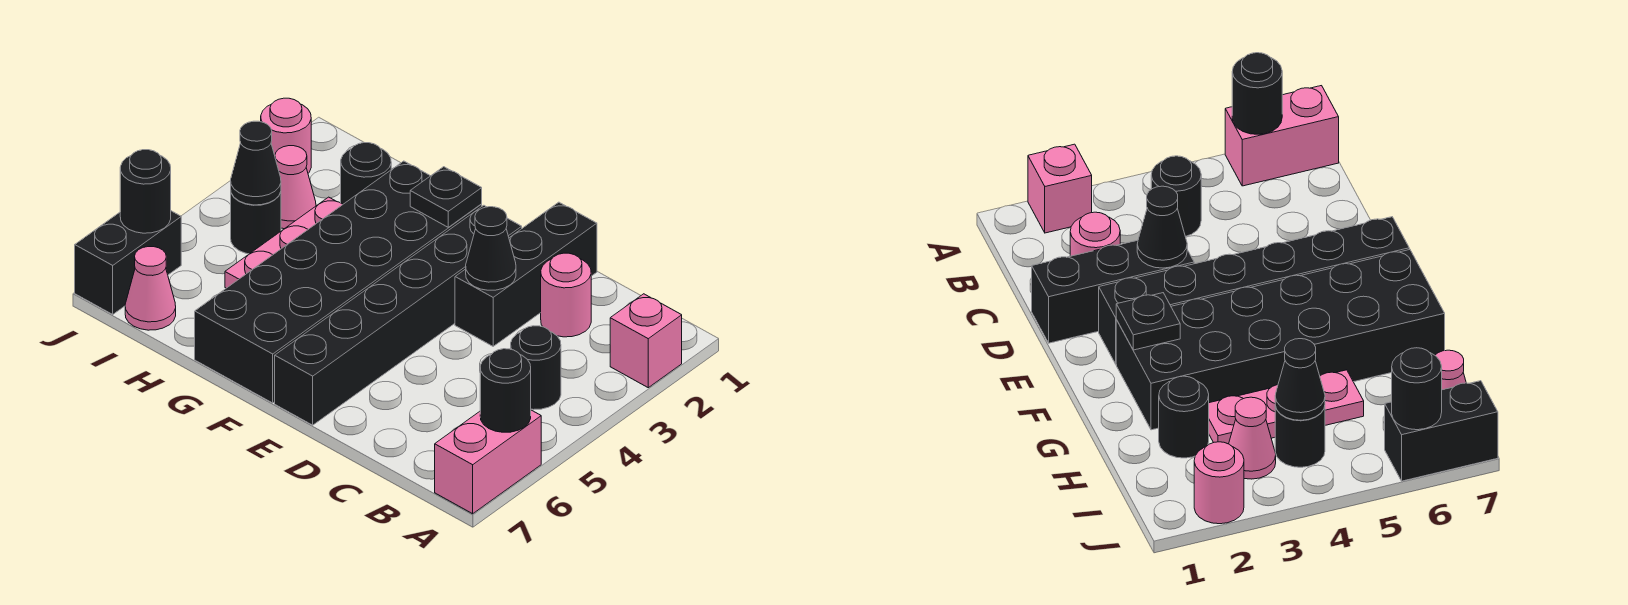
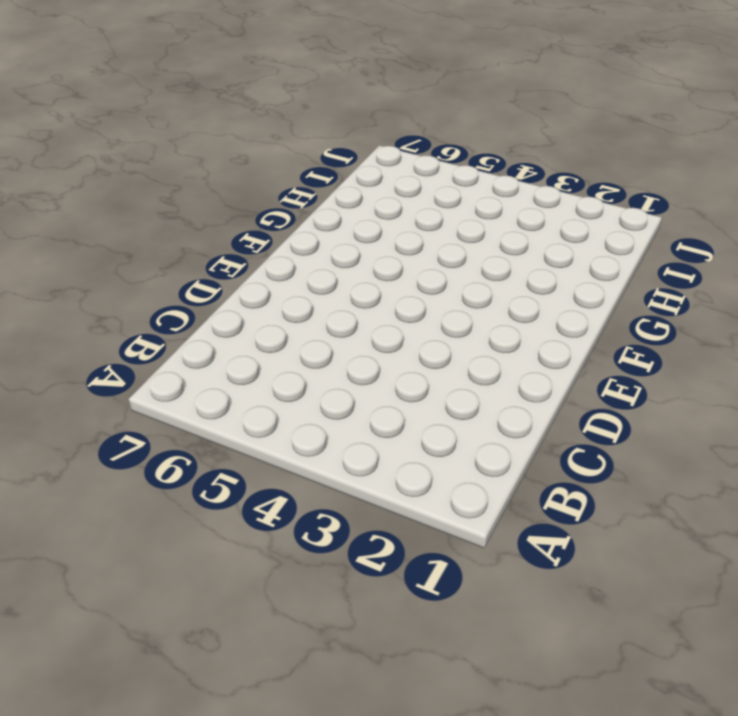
none -> pink 1x1 brick [610,294,682,388]
none -> pink 1x2 brick [435,410,541,514]
none -> black 1x1 round brick [511,326,561,410]

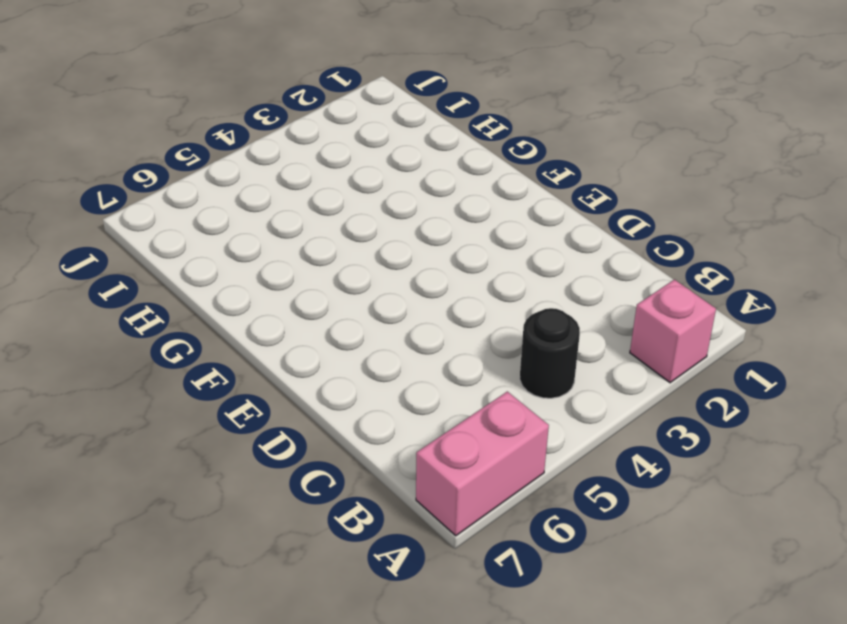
none -> pink 1x1 round brick [541,253,591,337]
none -> black 1x3 brick [455,202,597,346]
none -> black 1x6 brick [275,205,522,425]

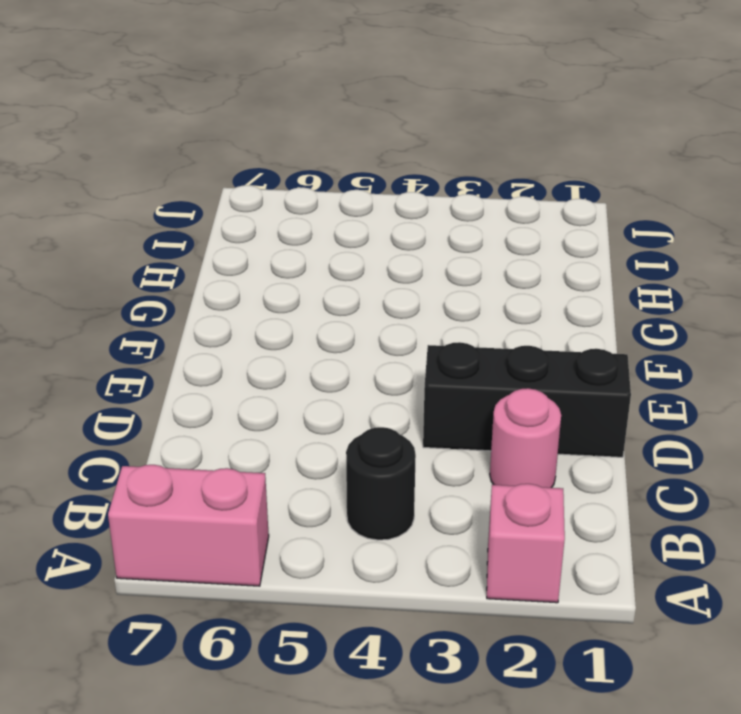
none -> black 1x6 brick [275,205,522,425]
none -> black 2x6 brick [195,161,482,403]
none -> black 1x1 round brick [341,143,391,204]

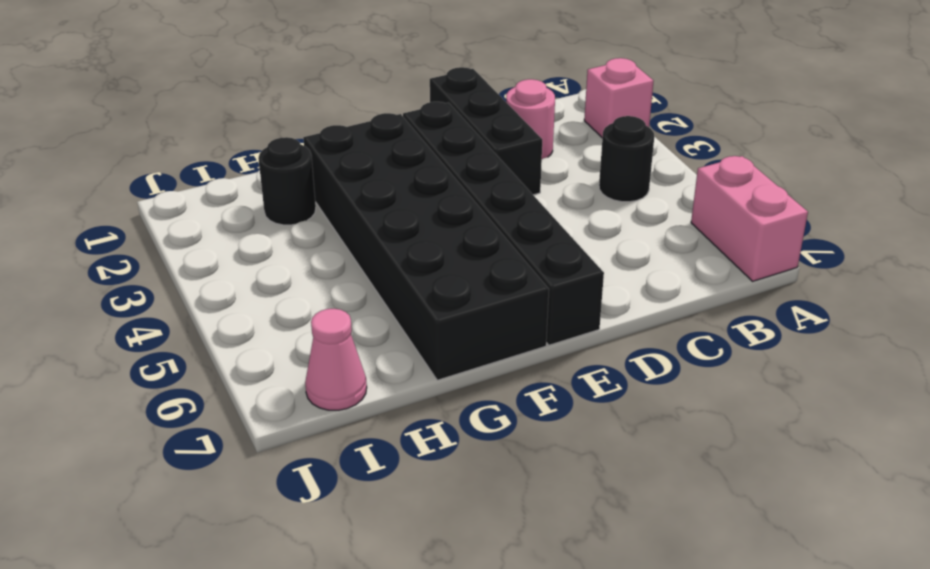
none -> pink 1x3 plate [225,197,343,288]
none -> pink 1x1 cone [275,146,316,229]
none -> black 1x1 round brick [231,192,281,254]

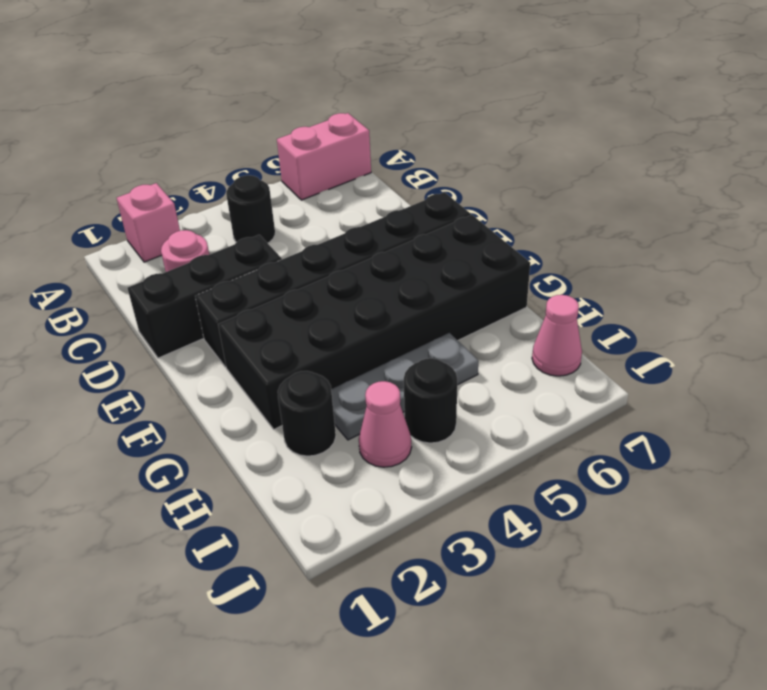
grey 1x3 plate [331,333,478,440] -> pink 1x3 plate [225,197,343,288]
none -> pink 1x1 round brick [261,98,311,173]
none -> black 1x2 brick [75,211,181,314]
none -> black 1x1 round brick [480,349,531,432]

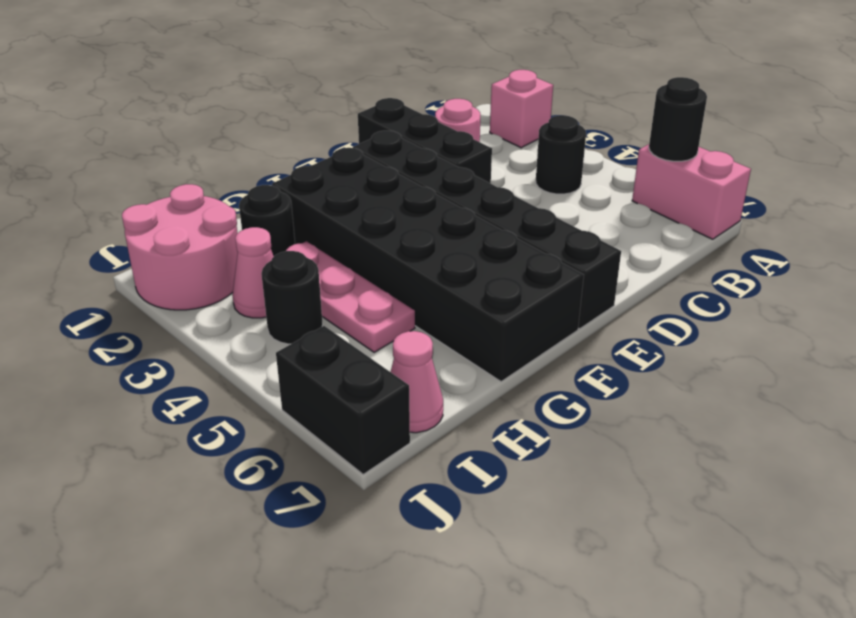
pink 2x2 round brick [122,184,238,310] -> pink 1x1 round brick [261,98,311,173]
none -> black 1x1 cone [466,207,516,290]
none -> black 1x1 plate [410,167,482,228]
none -> black 1x1 cone [231,121,281,205]

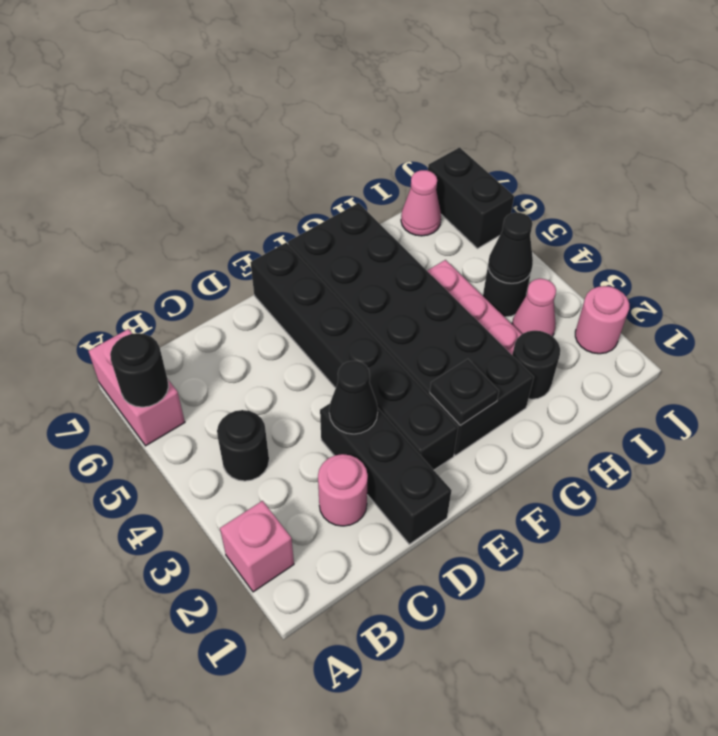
none -> black 1x1 round brick [120,150,171,233]

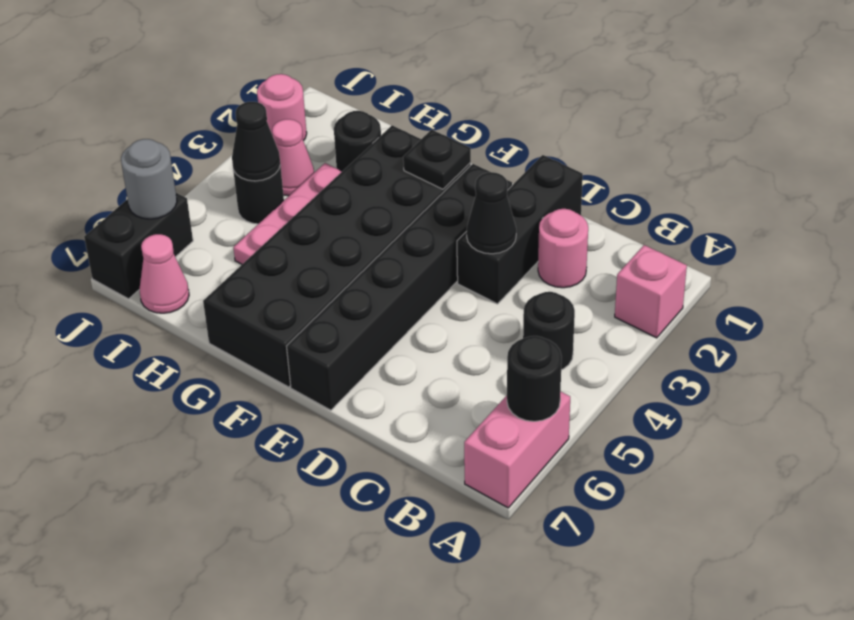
grey 1x1 round brick [121,139,177,219] -> black 1x1 round brick [120,150,171,233]

